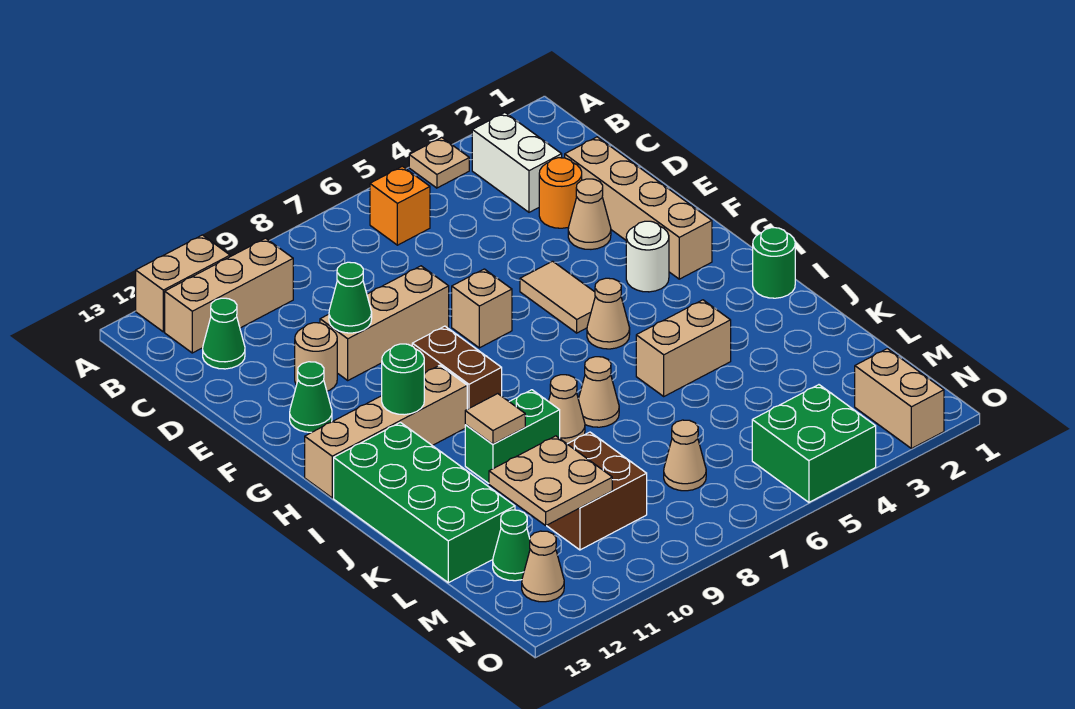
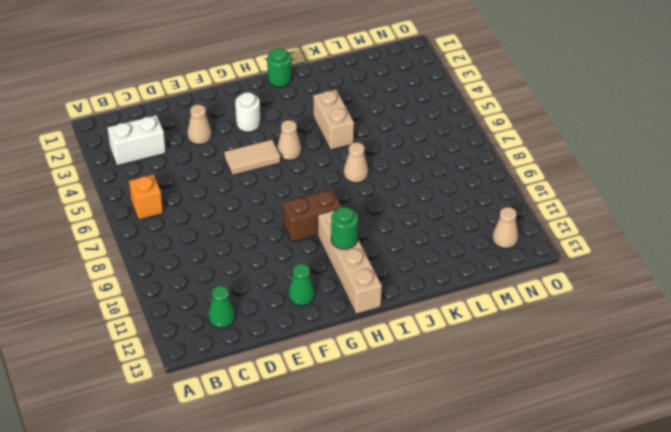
none -> tan 1x1 plate [409,137,469,188]
none -> tan 1x2 brick [136,235,230,332]
none -> tan 1x3 brick [165,238,293,353]
none -> tan 1x4 brick [565,137,712,279]

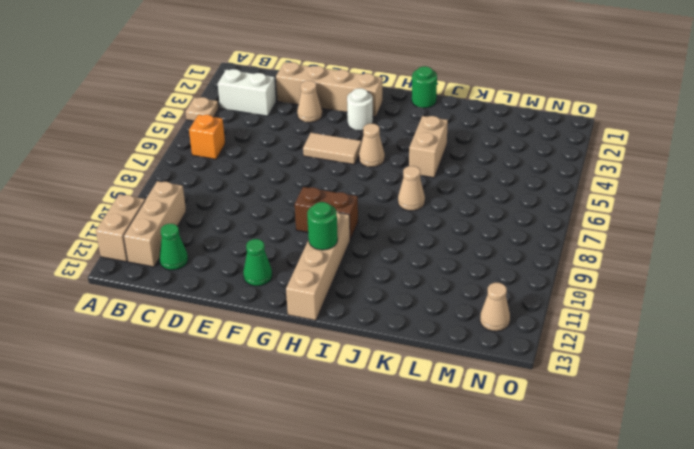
none -> orange 1x1 round brick [539,158,582,228]
none -> tan 1x3 brick [320,266,449,380]
none -> tan 1x1 round brick [295,323,337,391]
none -> tan 1x1 brick [452,269,512,348]

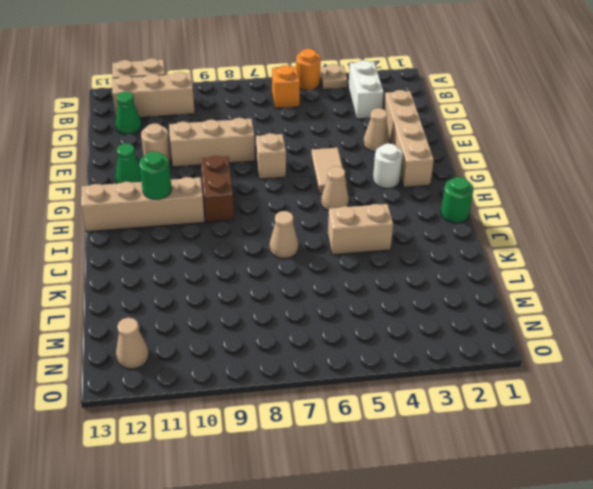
orange 1x1 round brick [296,49,321,90] -> orange 1x1 round brick moved to [539,158,582,228]
none -> green 2x4 brick [334,422,515,583]
none -> tan 1x1 cone [548,375,585,444]
none -> green 1x2 brick [465,390,560,483]
none -> brown 2x2 brick [547,432,647,550]

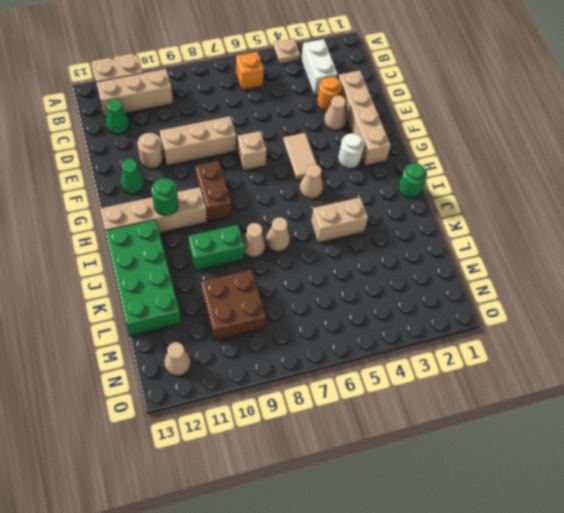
none -> tan 1x1 cone [664,420,706,491]
none -> green 1x1 cone [493,510,530,581]
none -> tan 1x2 brick [855,349,944,449]
none -> green 2x2 brick [752,385,876,502]

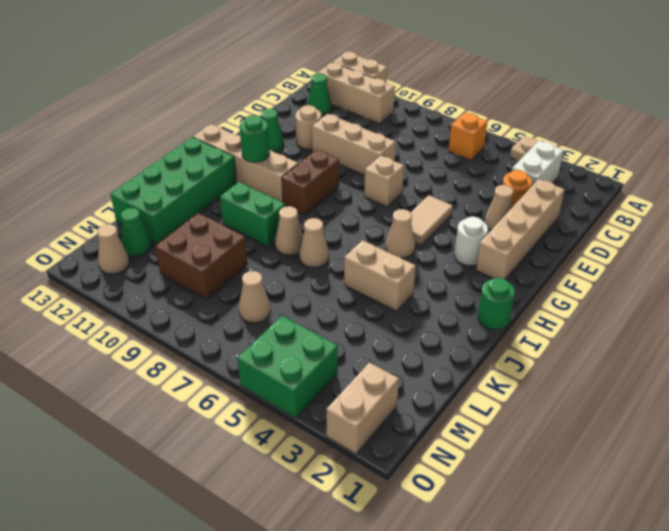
none -> green 1x1 cone [329,262,372,333]
none -> tan 1x1 tile [465,394,525,444]
none -> tan 2x2 plate [489,436,612,526]

